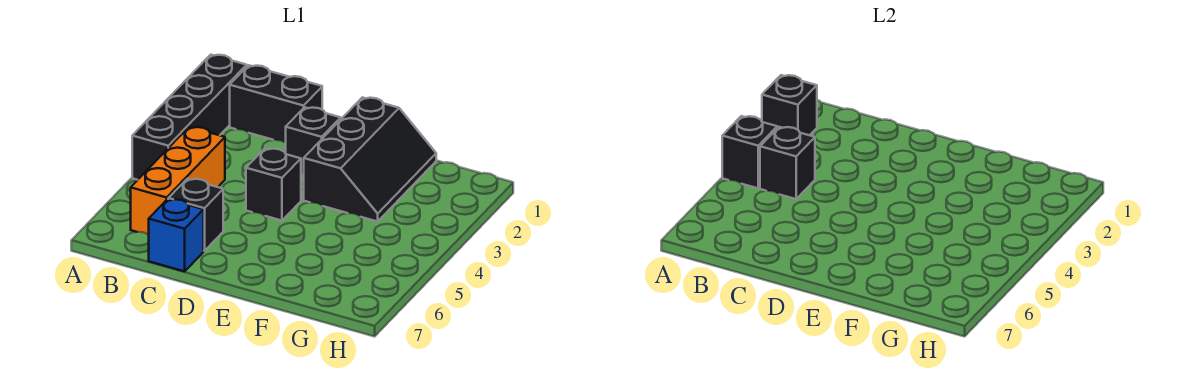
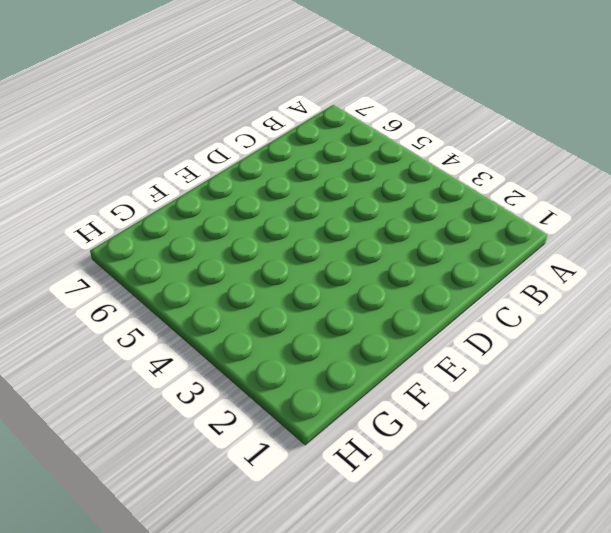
none -> black 1x4 brick [132,55,247,180]
none -> black 1x2 brick [230,65,322,143]

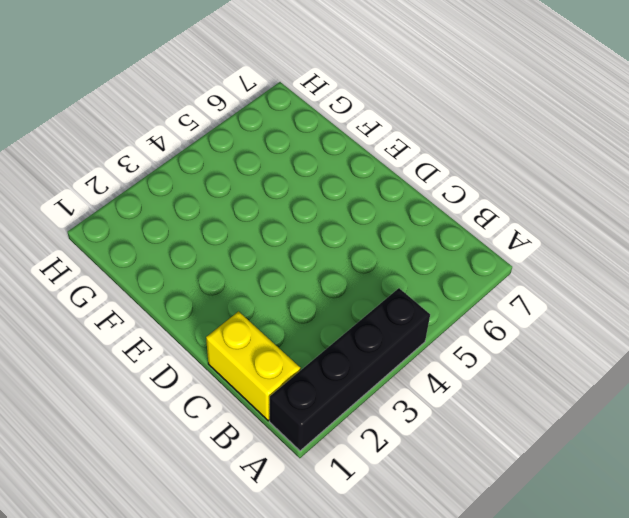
yellow 1x2 brick [206,311,300,421] -> black 1x2 brick [230,65,322,143]
none -> orange 1x3 brick [131,127,225,235]
none -> black 1x1 brick [168,179,223,251]

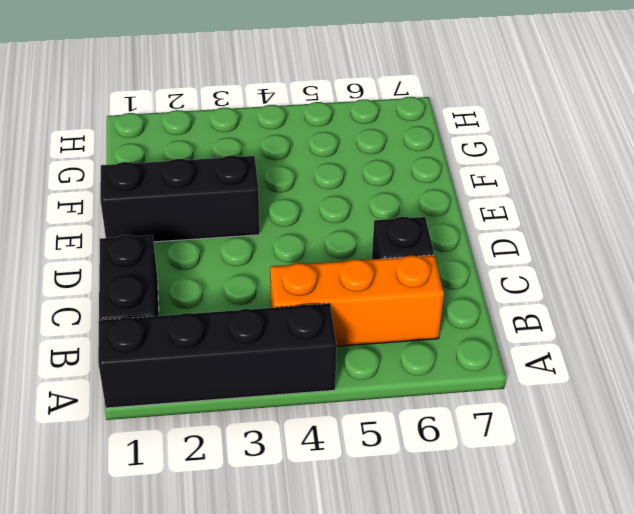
none -> blue 1x1 brick [149,199,204,271]
none -> black 1x1 brick [286,107,341,174]

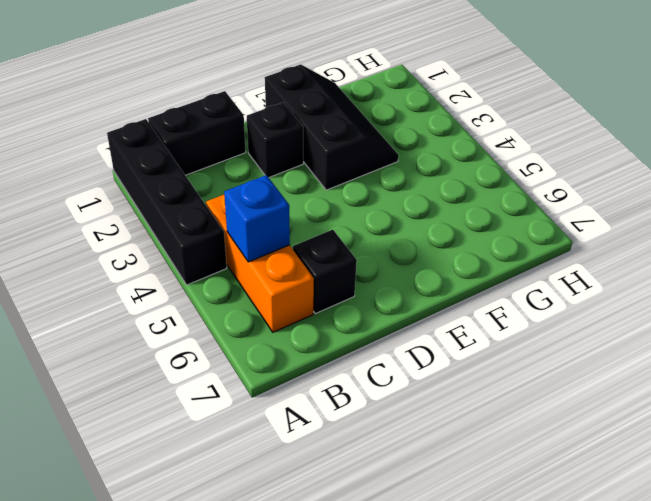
blue 1x1 brick [224,175,290,262] -> blue 1x1 brick moved to [149,199,204,271]
none -> black 1x1 brick [246,148,301,221]
none -> black 1x1 brick [762,75,817,135]

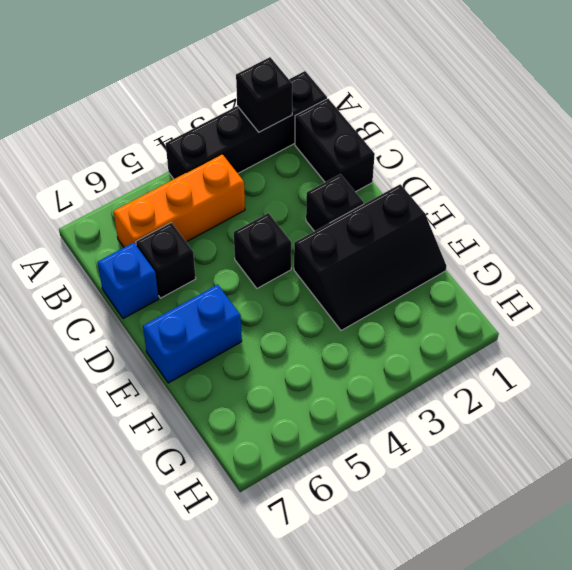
blue 1x2 brick [143,285,242,383] -> none
none -> black 1x1 brick [722,116,777,188]
none -> black 1x1 brick [760,127,815,199]

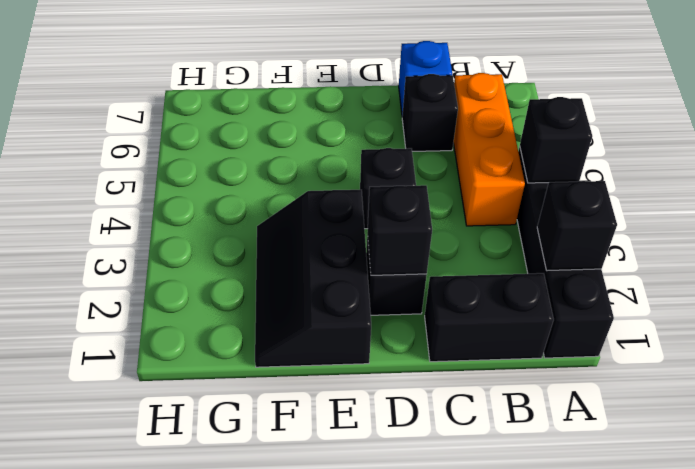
black 1x1 brick [368,185,432,275] -> black 1x1 brick moved to [760,127,815,199]

